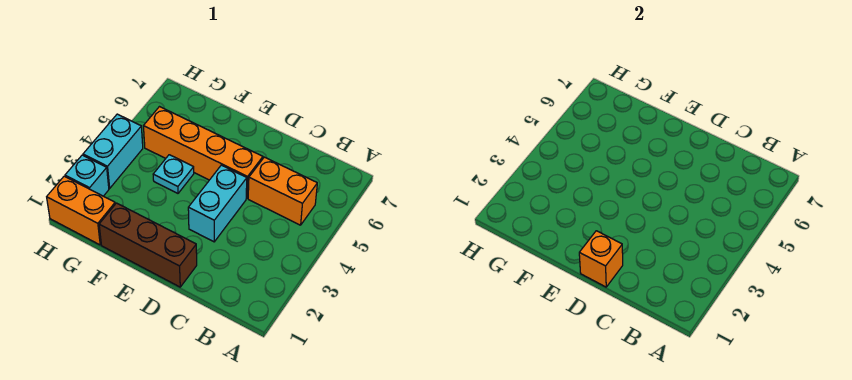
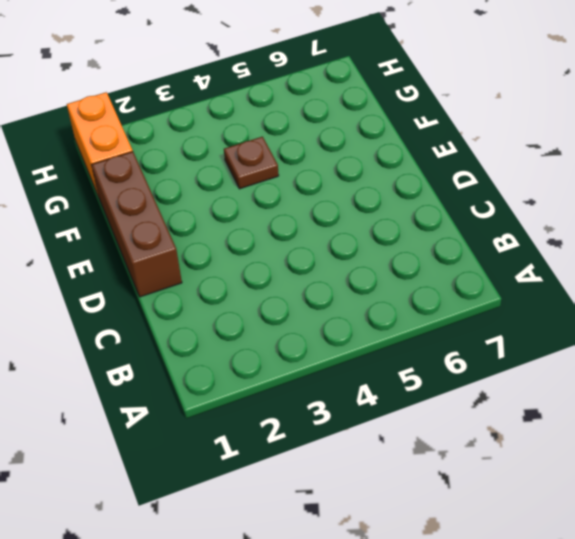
brown 1x1 plate [224,137,279,189] -> cyan 1x1 plate [153,155,194,193]
none -> orange 1x2 brick [248,157,317,225]
none -> cyan 1x2 brick [188,165,247,242]

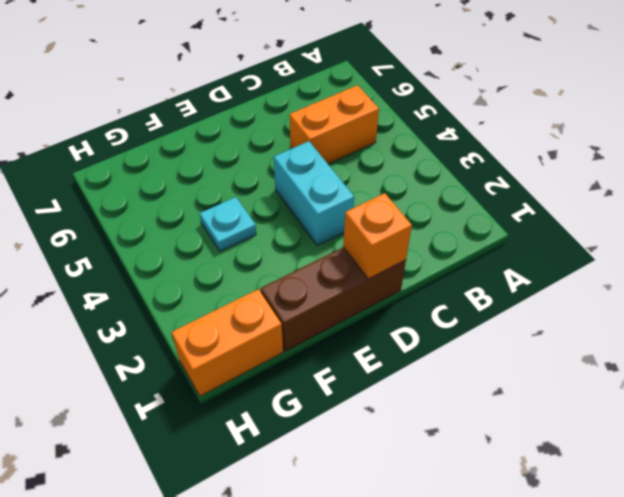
none -> orange 1x4 brick [143,107,263,199]
none -> cyan 1x1 brick [65,155,109,196]

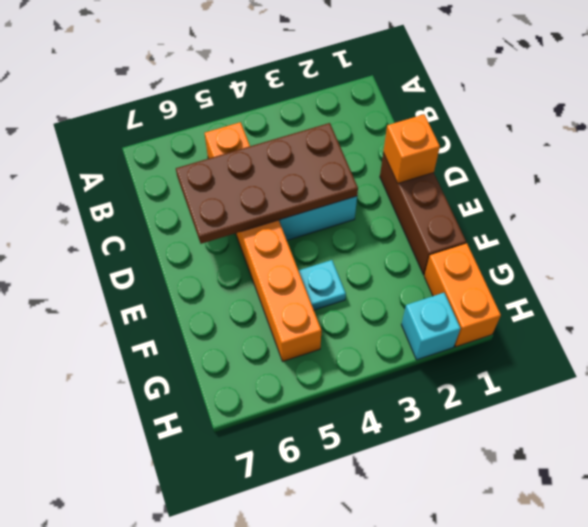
brown 2x4 plate [176,123,358,244] -> none
none -> cyan 1x2 brick [83,114,143,188]

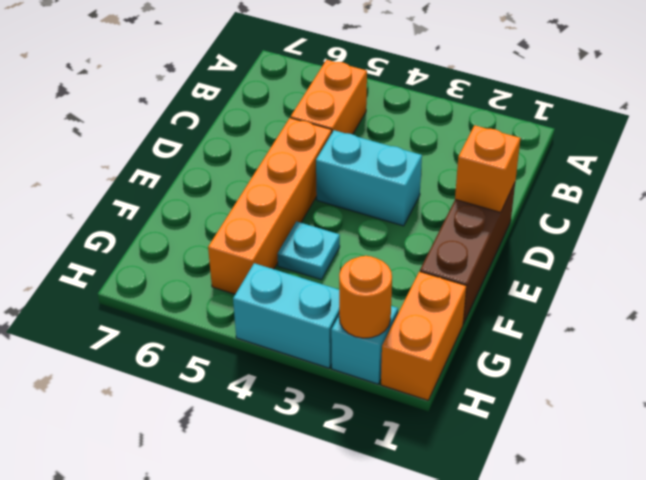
orange 1x1 round brick [339,256,392,338] -> none

